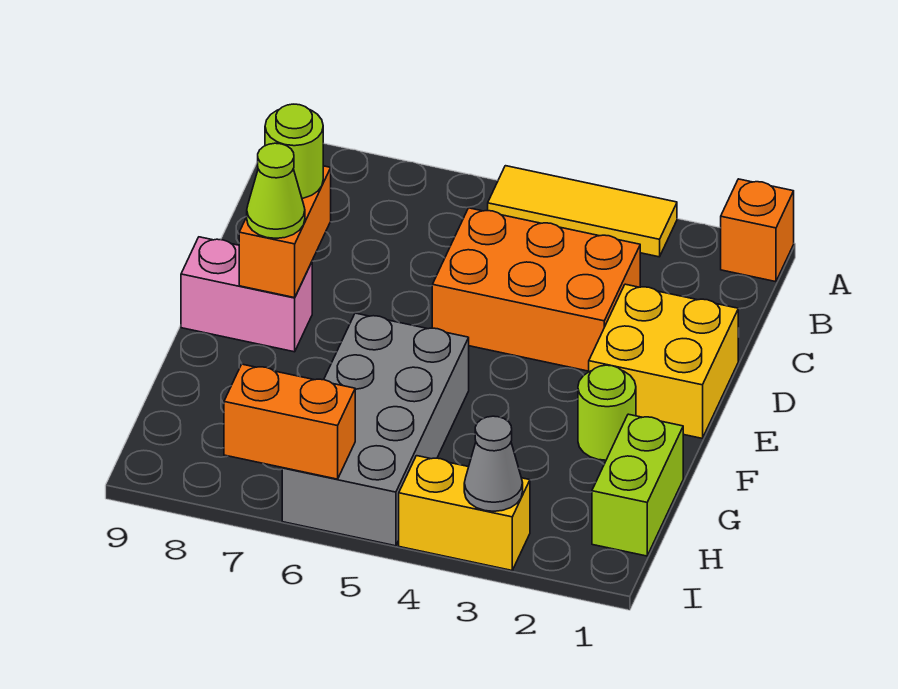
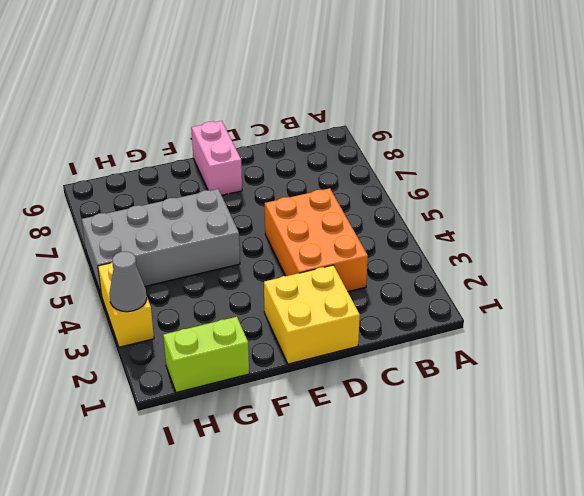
none -> orange 1x1 brick [721,179,794,282]
none -> yellow 1x3 tile [488,166,677,257]
none -> lime 1x1 round brick [578,365,636,460]

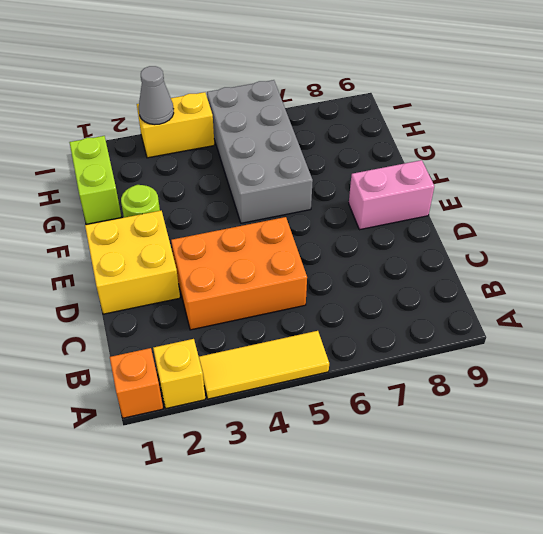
yellow 1x1 brick [153,339,205,408] -> none
none -> orange 1x2 brick [239,166,331,298]
none -> orange 1x2 brick [224,364,355,479]
none -> lime 1x1 round brick [265,104,323,198]

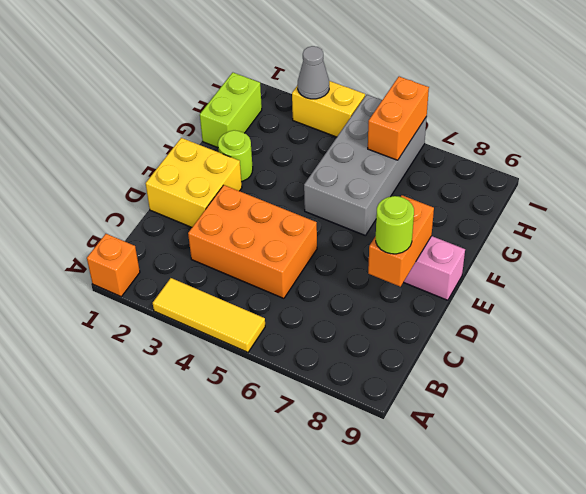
orange 1x2 brick [368,77,429,160] -> orange 1x2 brick turned to [224,364,355,479]
none -> lime 1x1 cone [247,143,305,238]

